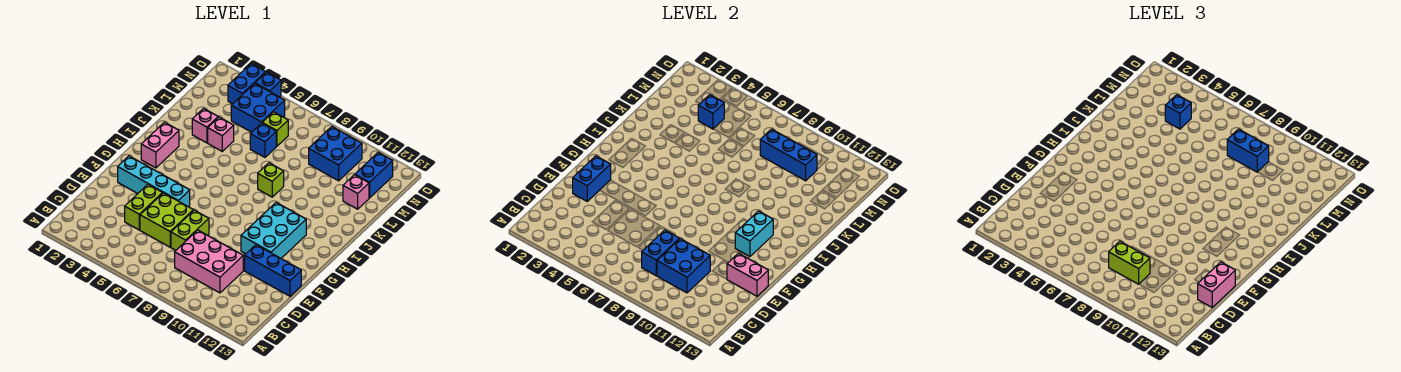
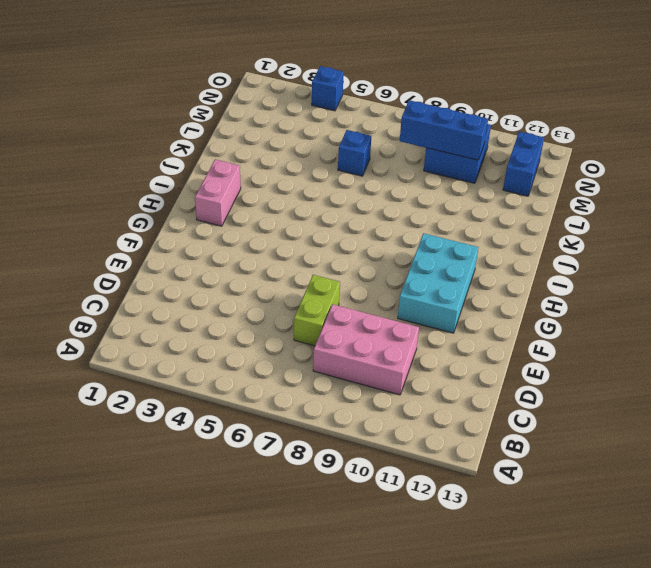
none -> lime 1x2 brick [125,185,163,230]
none -> lime 2x2 brick [140,193,193,247]
none -> blue 1x3 brick [245,245,301,296]
none -> cyan 1x4 brick [118,156,190,207]

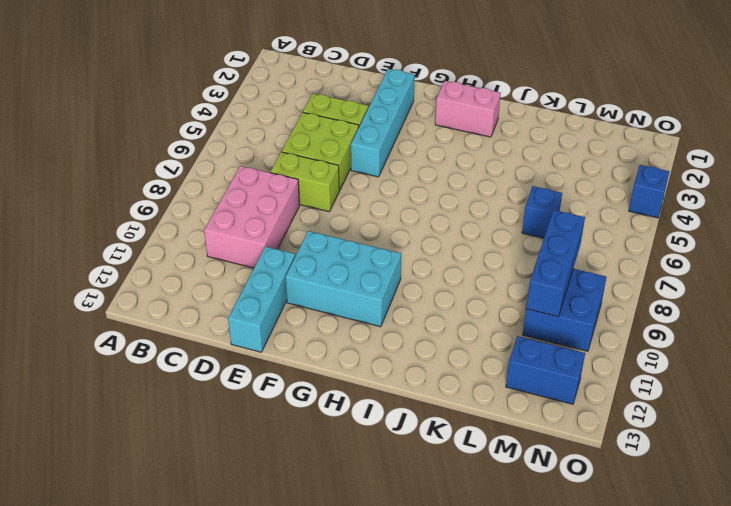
cyan 1x3 brick [228,246,295,352] -> blue 1x3 brick [245,245,301,296]
none -> lime 1x1 brick [258,163,284,197]
none -> pink 1x1 brick [192,108,218,143]
none -> pink 1x1 brick [208,117,234,151]
none -> pink 1x1 brick [343,175,369,209]

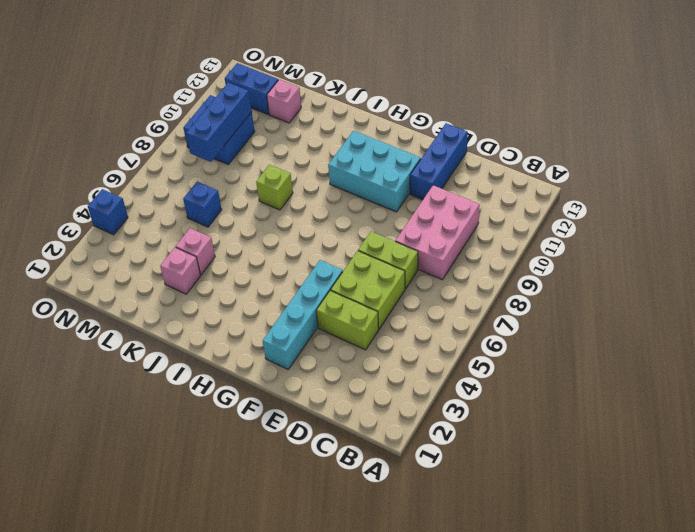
none -> pink 1x2 brick [141,122,179,168]
none -> blue 2x2 brick [231,83,285,132]
none -> lime 1x1 brick [263,112,288,146]
none -> blue 1x2 brick [228,64,266,104]

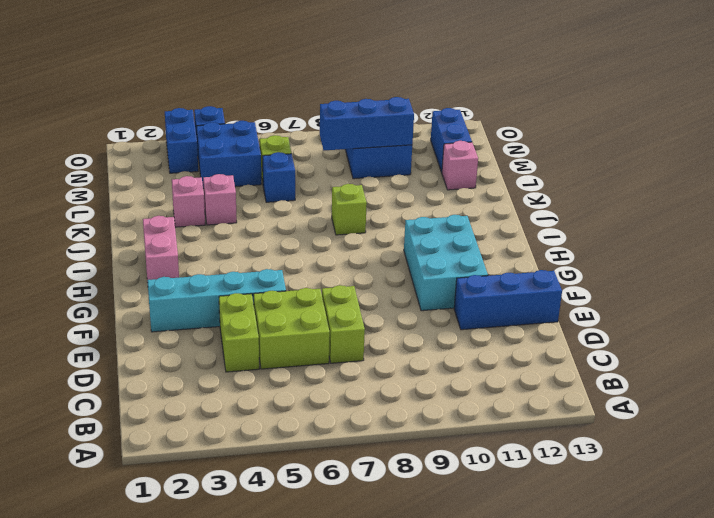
none -> pink 2x3 brick [175,230,243,293]
none -> blue 1x2 brick [642,230,679,276]
none -> blue 2x2 brick [657,239,710,293]
none -> blue 1x2 brick [573,156,611,201]

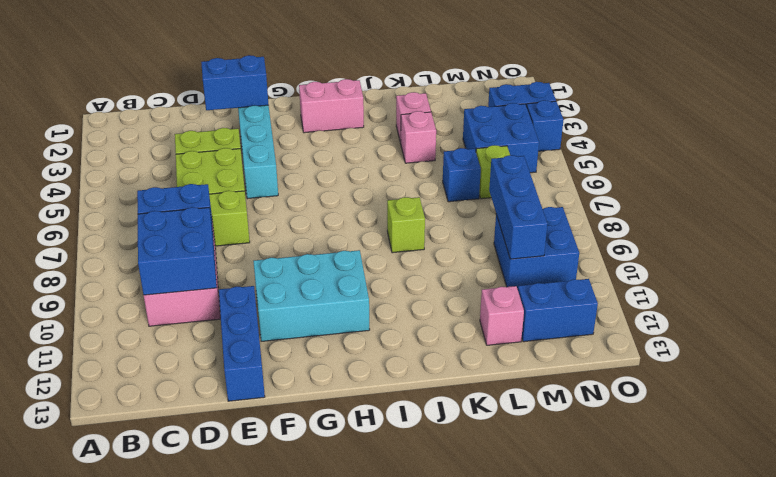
none -> pink 1x2 brick [727,253,768,296]
none -> cyan 1x2 brick [735,211,773,256]
none -> blue 1x1 brick [698,95,724,129]
none -> lime 1x2 brick [1109,241,1150,284]

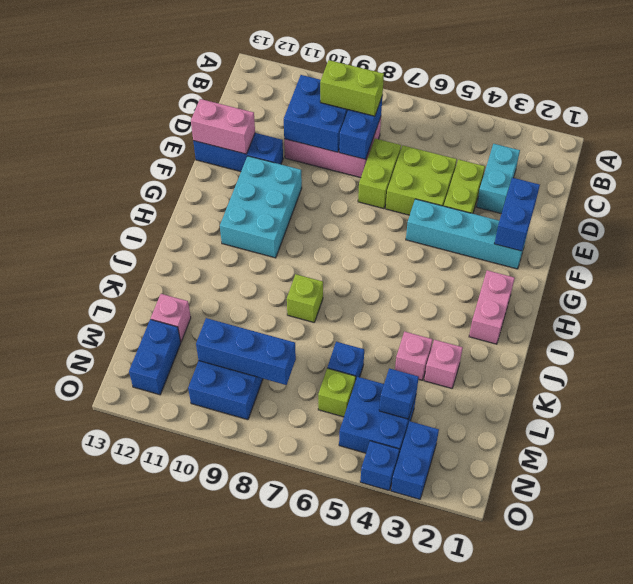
cyan 1x2 brick [477,144,520,214] -> cyan 1x2 brick moved to [735,211,773,256]
none -> pink 1x2 brick [1198,262,1235,307]
none -> blue 1x1 brick [1165,95,1191,129]
none -> blue 1x2 brick [1227,129,1269,172]

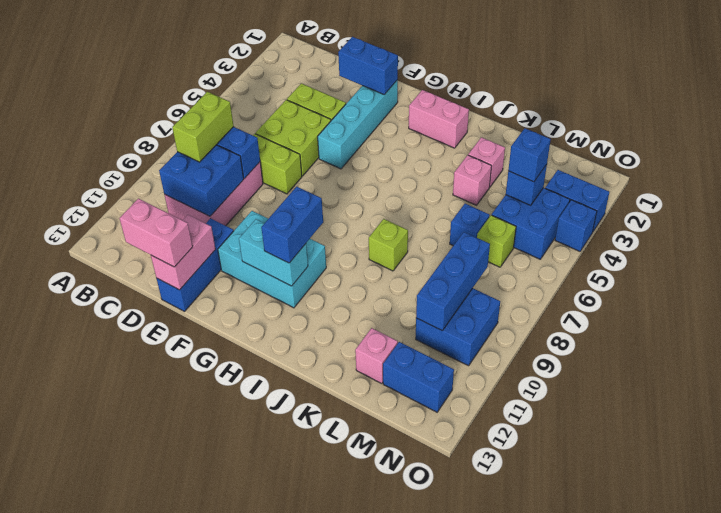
blue 1x2 brick [261,187,323,263] -> blue 1x2 brick moved to [1227,129,1269,172]

